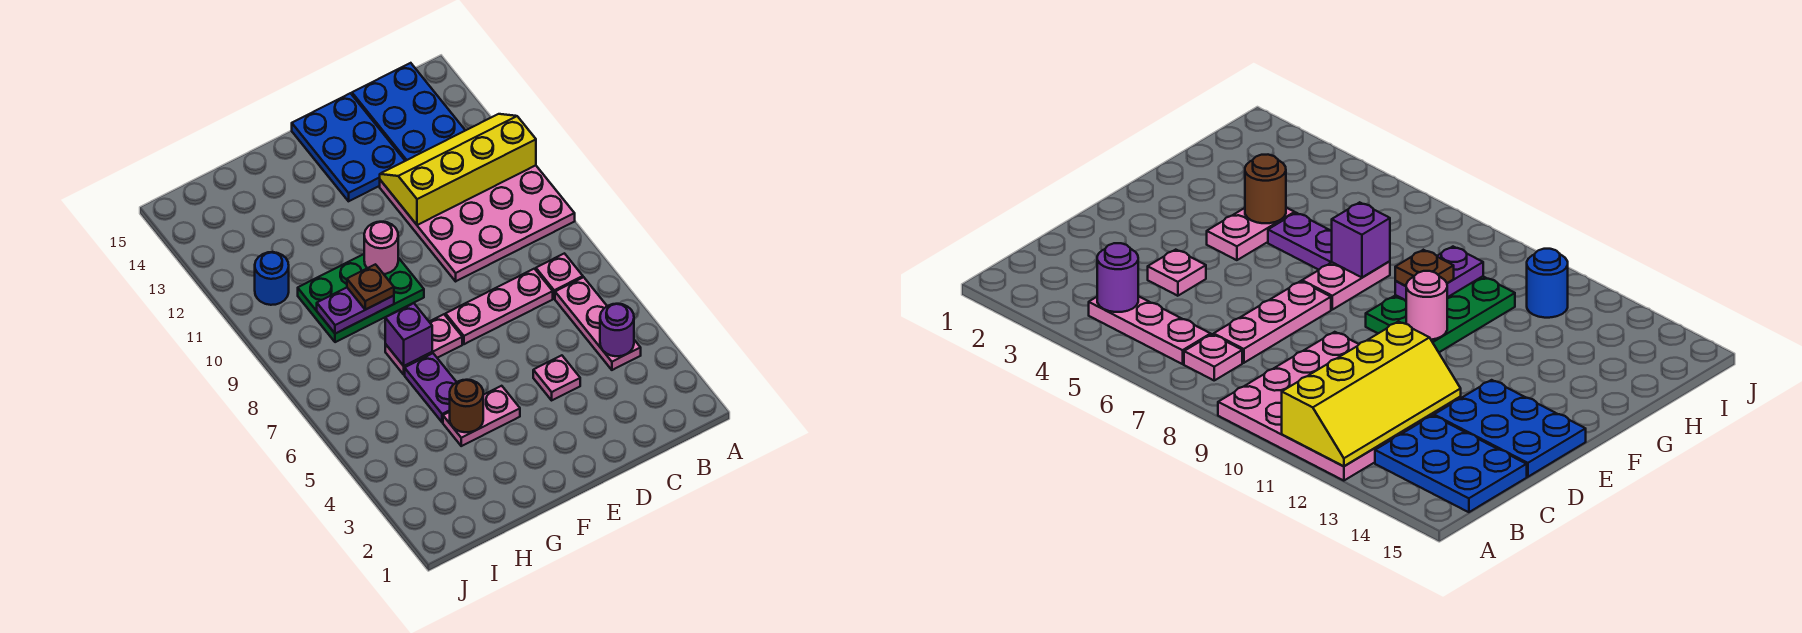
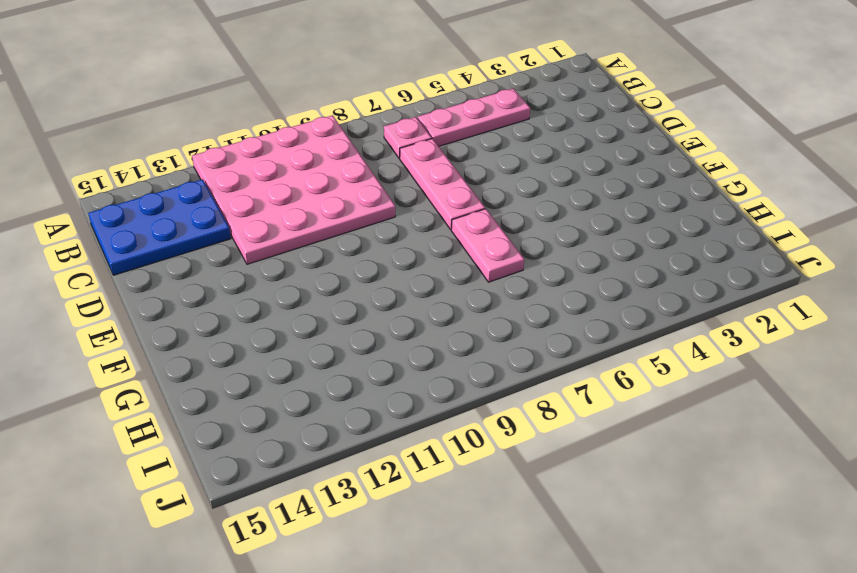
none -> pink 1x1 plate [533,355,580,400]
none -> blue 2x3 plate [292,93,405,201]
none -> pink 1x2 plate [443,386,520,446]

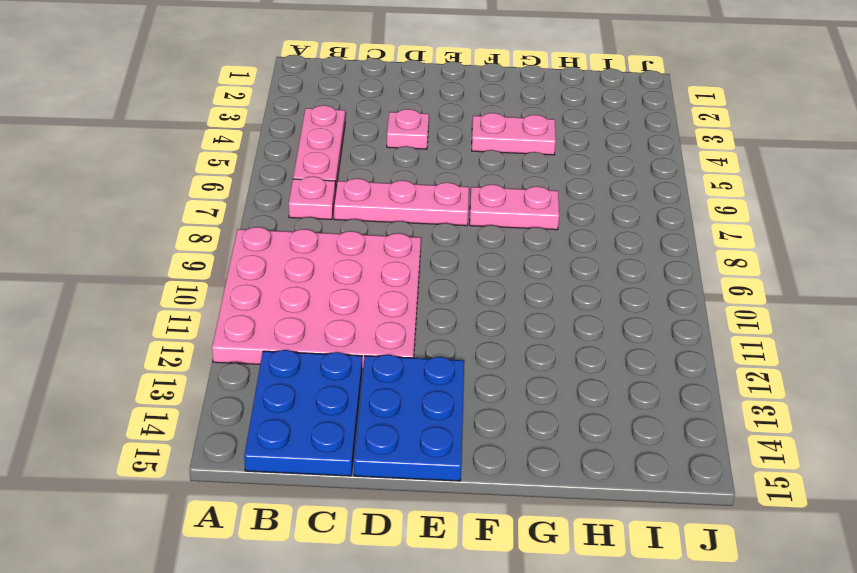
none -> green 2x3 plate [298,254,424,342]
none -> purple 1x2 plate [405,353,456,422]
none -> blue 1x1 round brick [255,252,289,305]

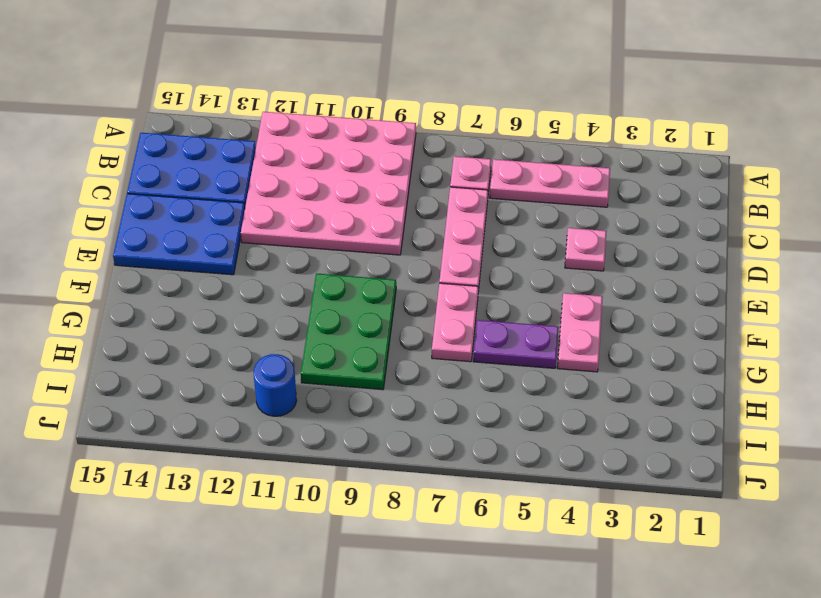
none -> yellow 2x4 slope [380,114,536,225]
none -> purple 1x1 round brick [600,304,634,356]
none -> pink 1x1 round brick [364,222,398,274]

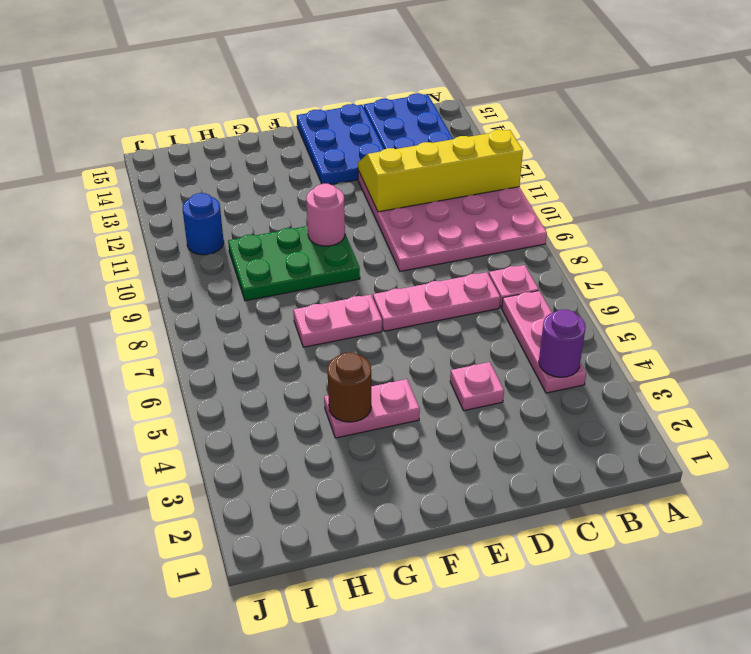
none -> purple 1x2 plate [405,353,456,422]
none -> purple 1x1 brick [385,303,432,366]
none -> purple 1x2 plate [317,288,394,334]

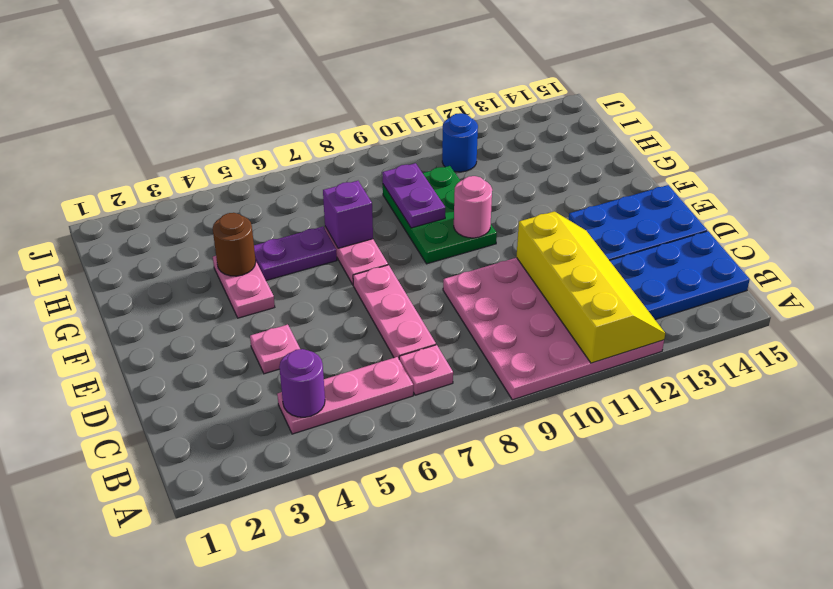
none -> brown 1x1 plate [347,264,394,310]

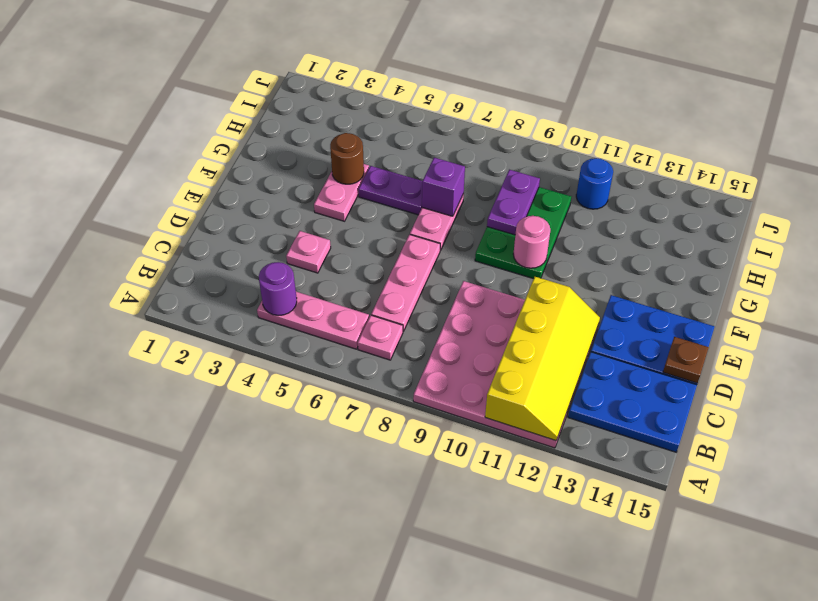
brown 1x1 plate [663,337,709,383] -> brown 1x1 plate moved to [347,264,394,310]

